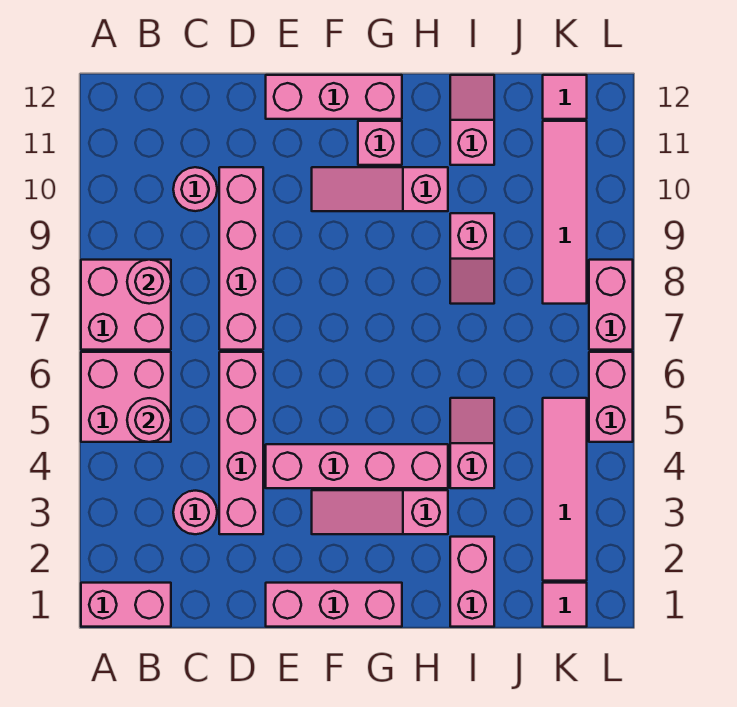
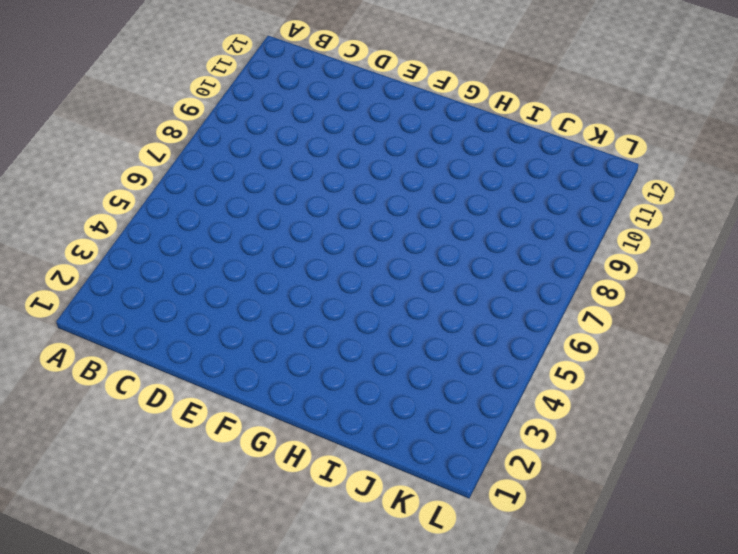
none -> pink 1x2 brick [81,583,171,627]
none -> pink 2x2 brick [81,352,171,442]
none -> pink 2x2 brick [81,260,171,350]

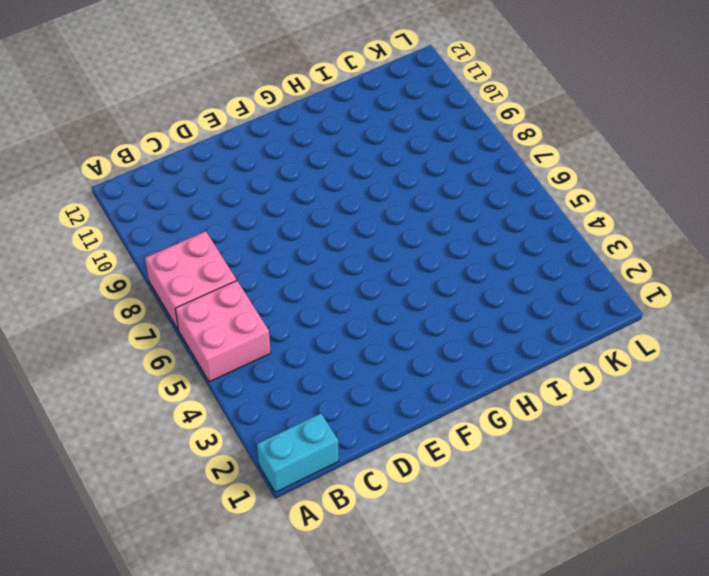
cyan 1x2 brick [257,413,339,492] -> pink 1x2 brick [81,583,171,627]
none -> pink 1x1 round brick [173,491,217,534]
none -> pink 1x1 round brick [173,167,217,211]
none -> pink 1x4 brick [219,352,263,534]

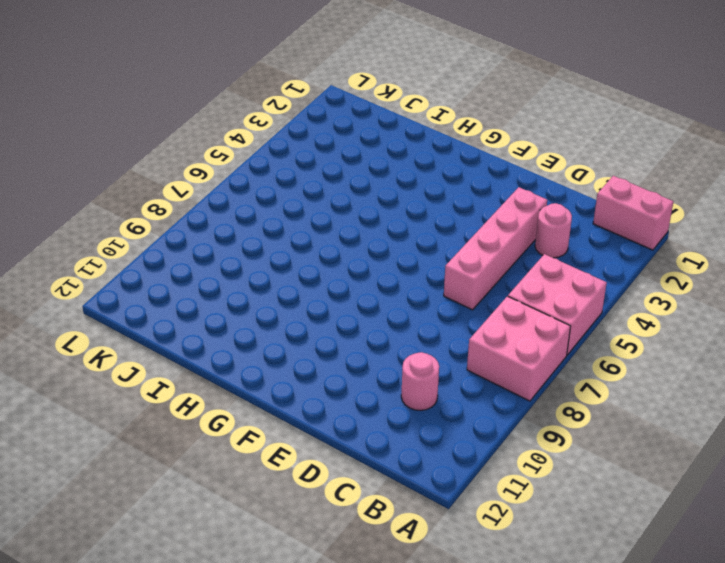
none -> pink 1x4 brick [219,167,263,350]
none -> pink 1x3 brick [266,583,402,627]
none -> pink 1x4 brick [266,444,448,488]

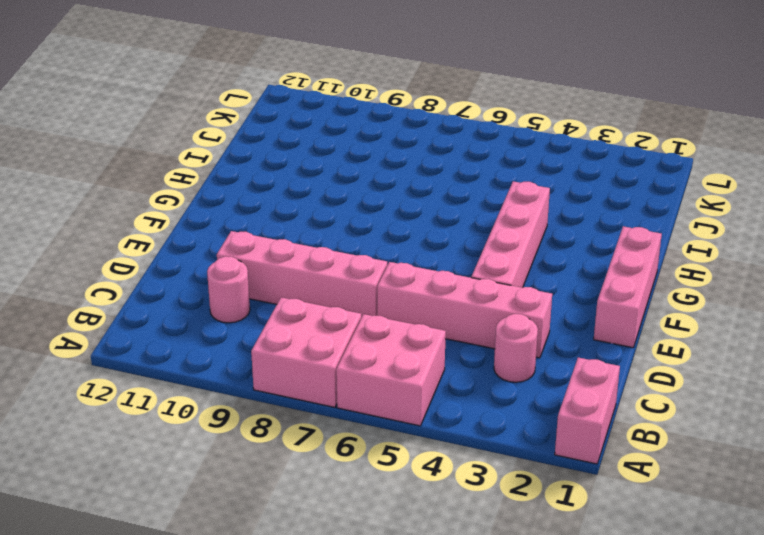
none -> pink 1x3 brick [266,75,402,119]
none -> pink 1x3 slope [312,490,448,534]
none -> pink 1x3 slope [312,167,448,211]

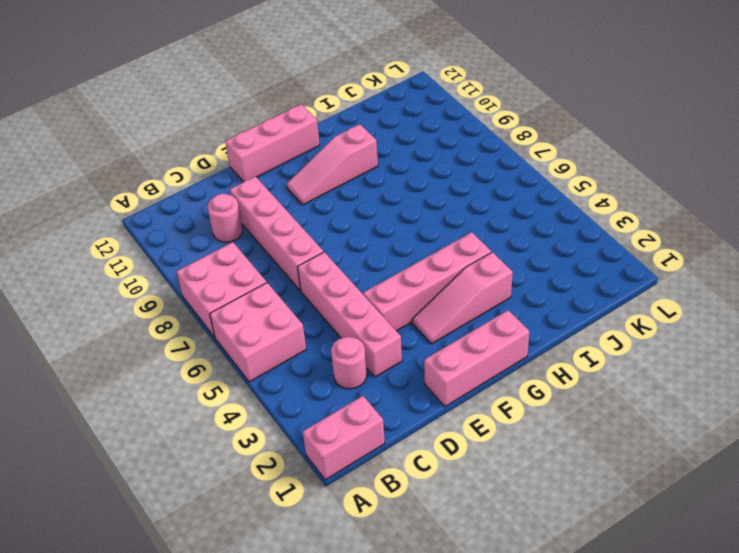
none -> pink 1x1 brick [358,121,402,165]
none -> pink 1x2 brick [450,537,494,627]
none -> pink 1x2 slope [450,398,494,488]

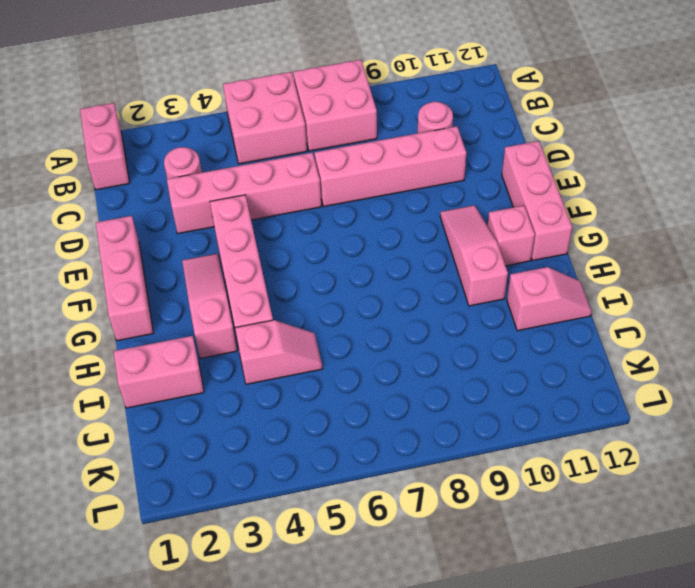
none -> pink 1x2 slope [450,213,494,304]
none -> pink 1x1 tile [543,583,587,627]
none -> pink 1x4 tile [543,398,587,581]

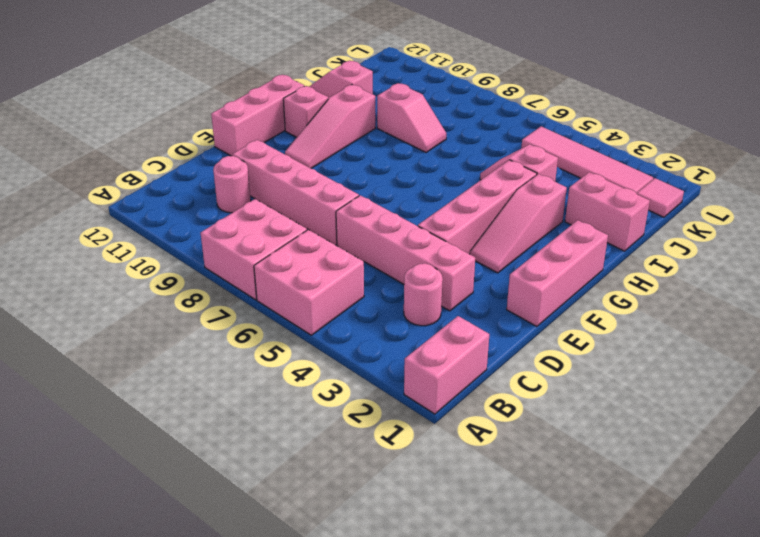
none -> pink 1x4 tile [543,121,587,304]
none -> pink 1x1 tile [543,75,587,119]
none -> pink 1x2 brick [589,352,633,442]

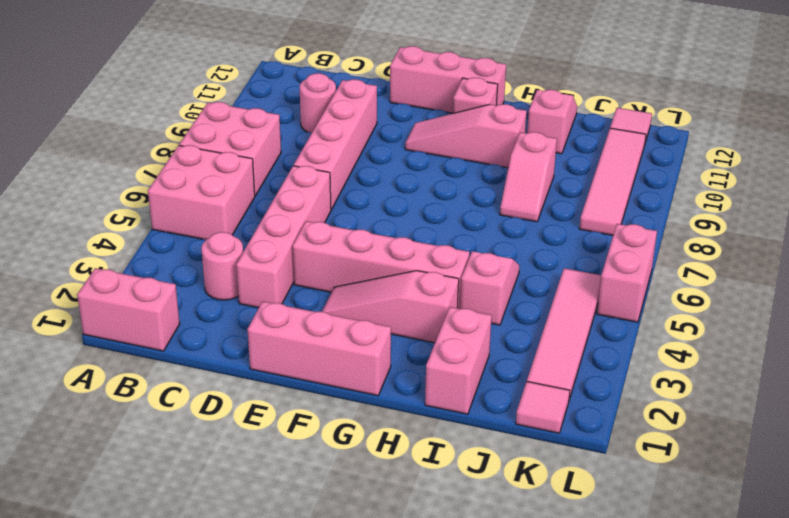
none -> pink 1x2 brick [589,260,633,350]
none -> pink 1x1 round brick [127,398,171,442]
none -> pink 1x1 round brick [127,260,171,304]

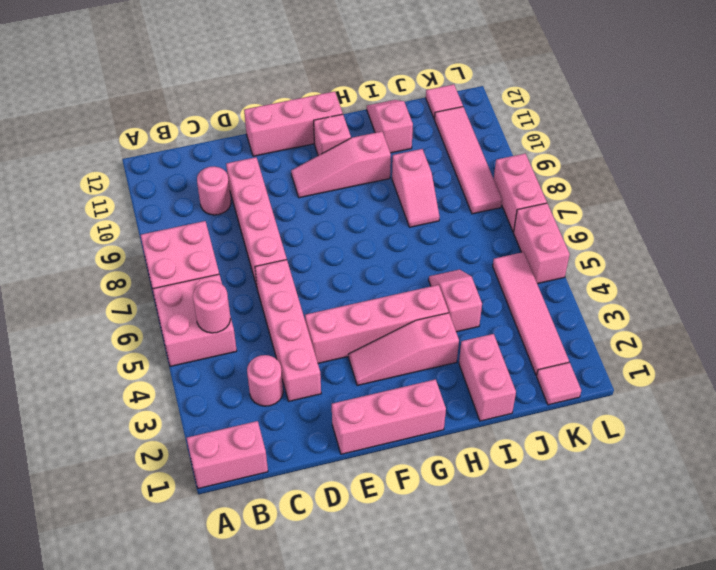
none -> pink 1x1 round brick [127,260,171,304]

